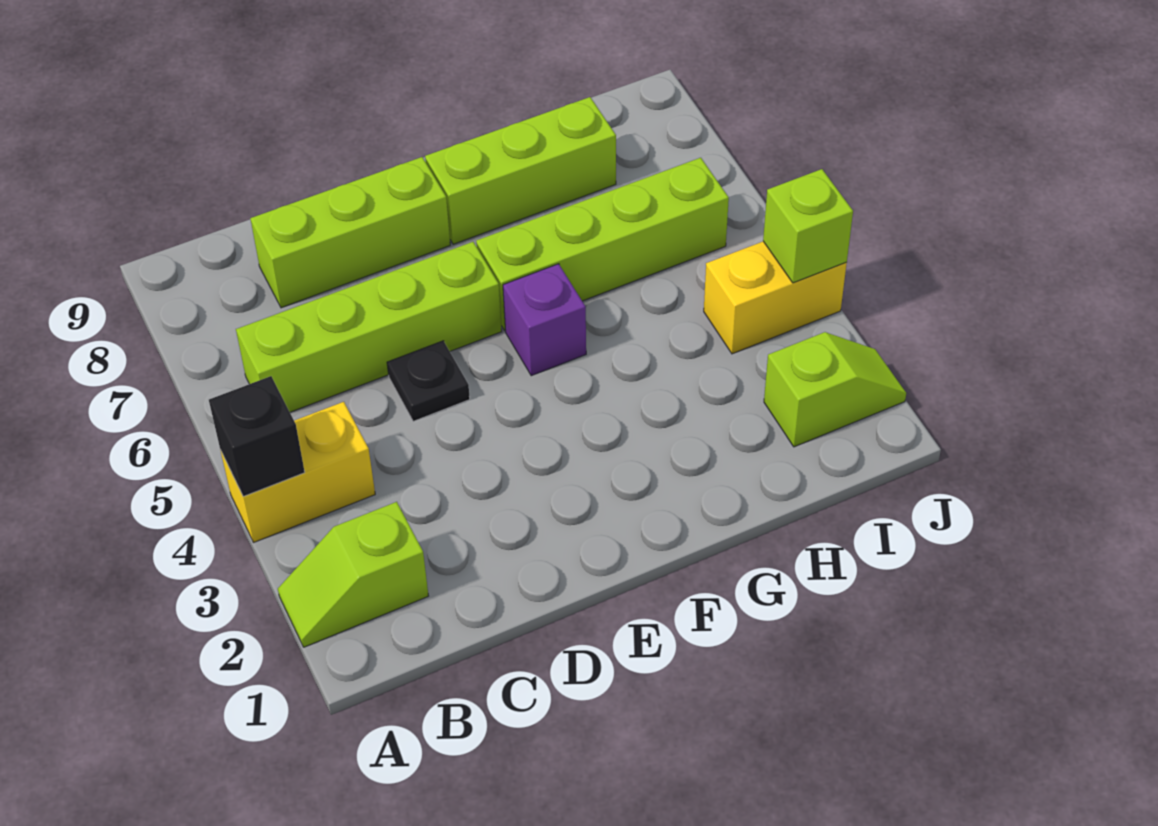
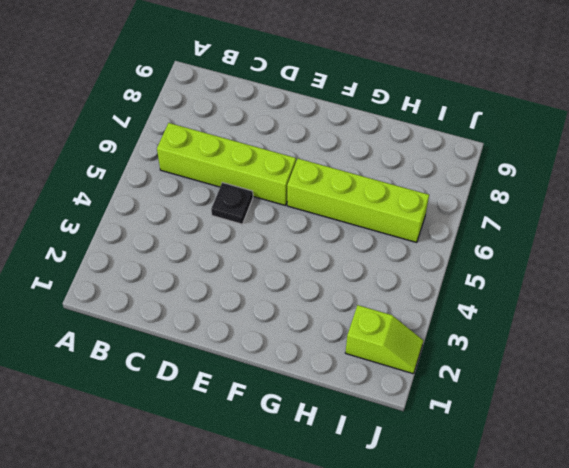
none -> lime 1x2 slope [278,502,428,647]
none -> yellow 1x2 brick [221,402,375,542]
none -> lime 1x3 brick [250,157,450,308]

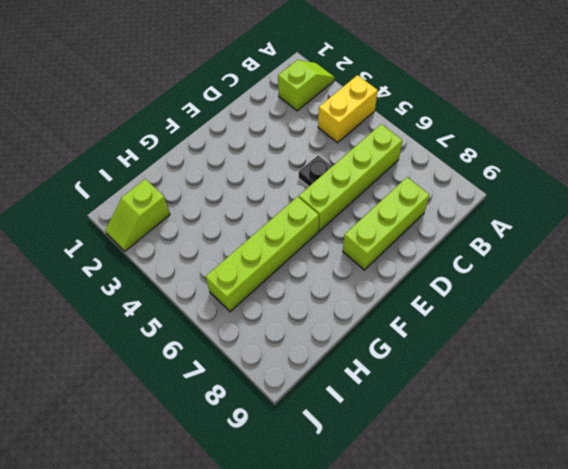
none -> purple 1x1 brick [503,264,586,376]
none -> lime 1x3 brick [425,97,616,244]
none -> yellow 1x2 brick [704,241,847,354]

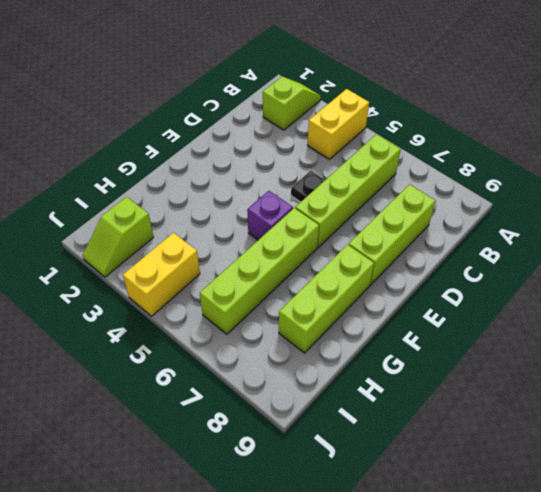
none -> black 1x1 brick [209,376,305,497]
none -> lime 1x1 brick [763,169,853,283]

